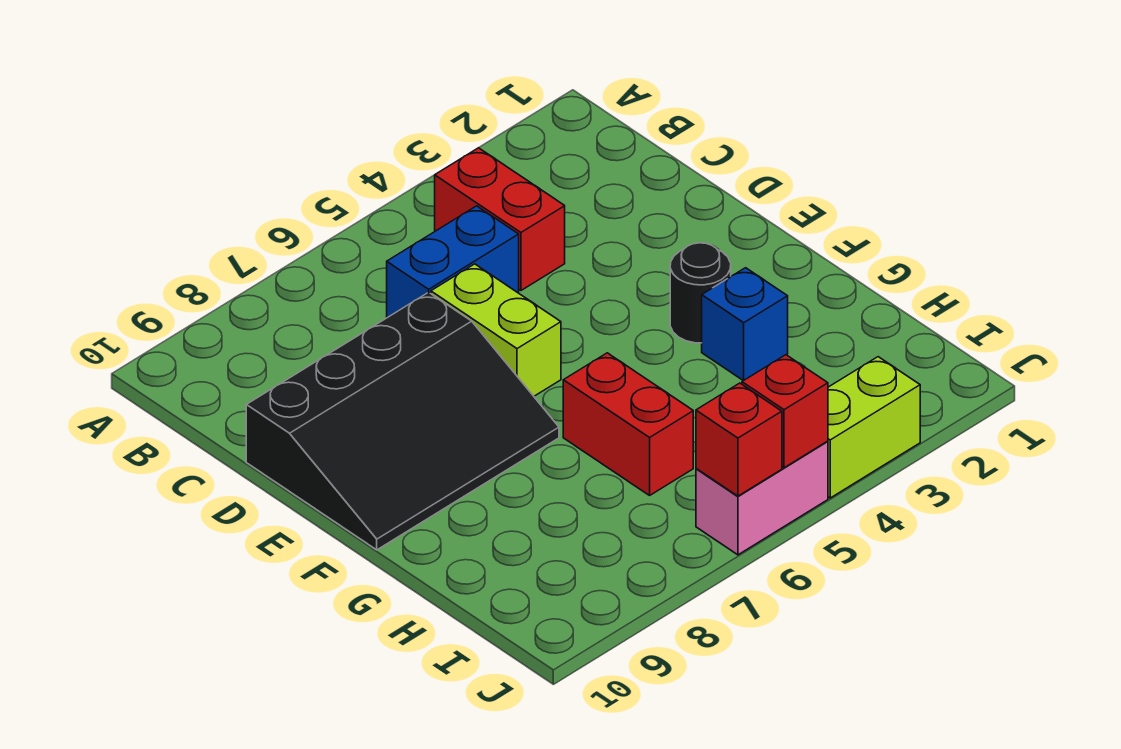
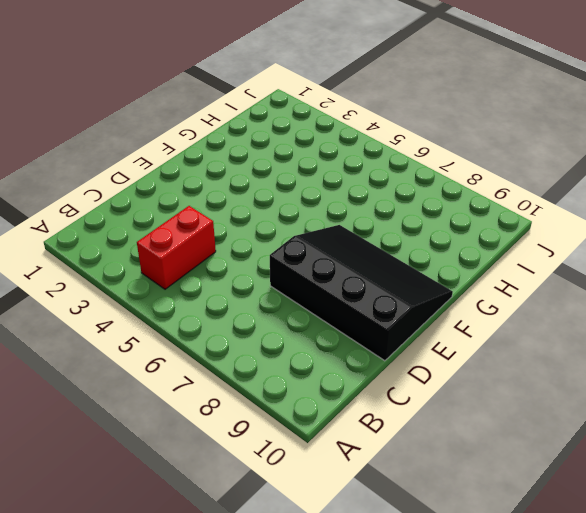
none -> blue 1x2 brick [387,206,519,318]
none -> lime 1x2 brick [431,264,561,396]

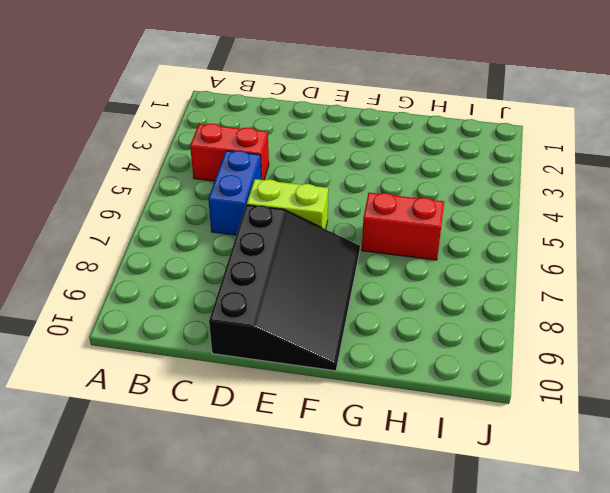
none -> black 1x1 round brick [670,243,731,343]
none -> blue 1x1 brick [702,268,788,381]

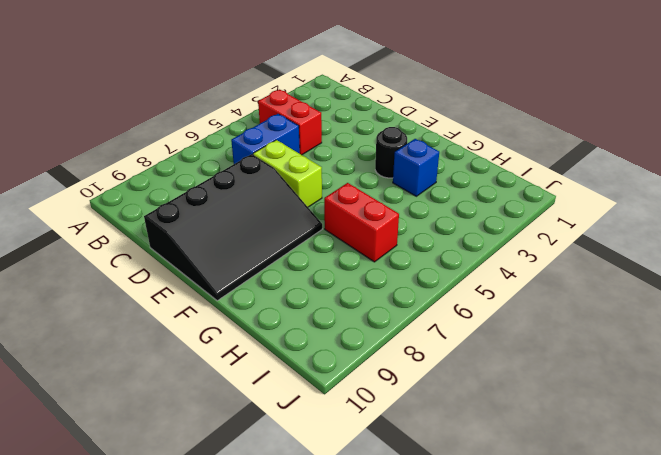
none -> lime 1x2 brick [828,357,920,498]
none -> pink 1x2 brick [696,441,828,555]

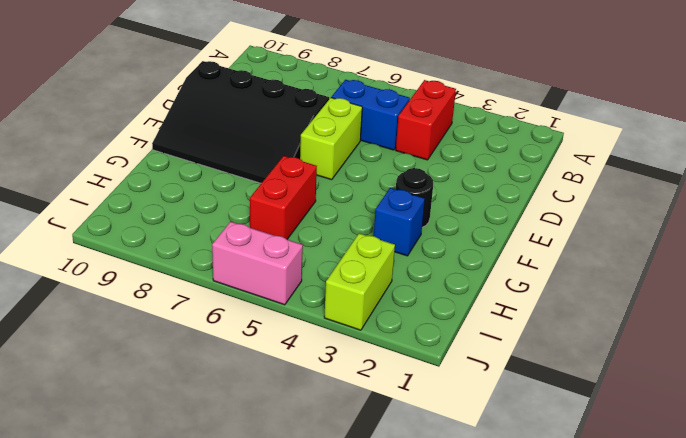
lime 1x2 brick [324,233,395,330] -> lime 1x2 brick turned to [828,357,920,498]
none -> red 1x1 brick [742,355,828,468]
none -> red 1x1 brick [696,383,782,496]

